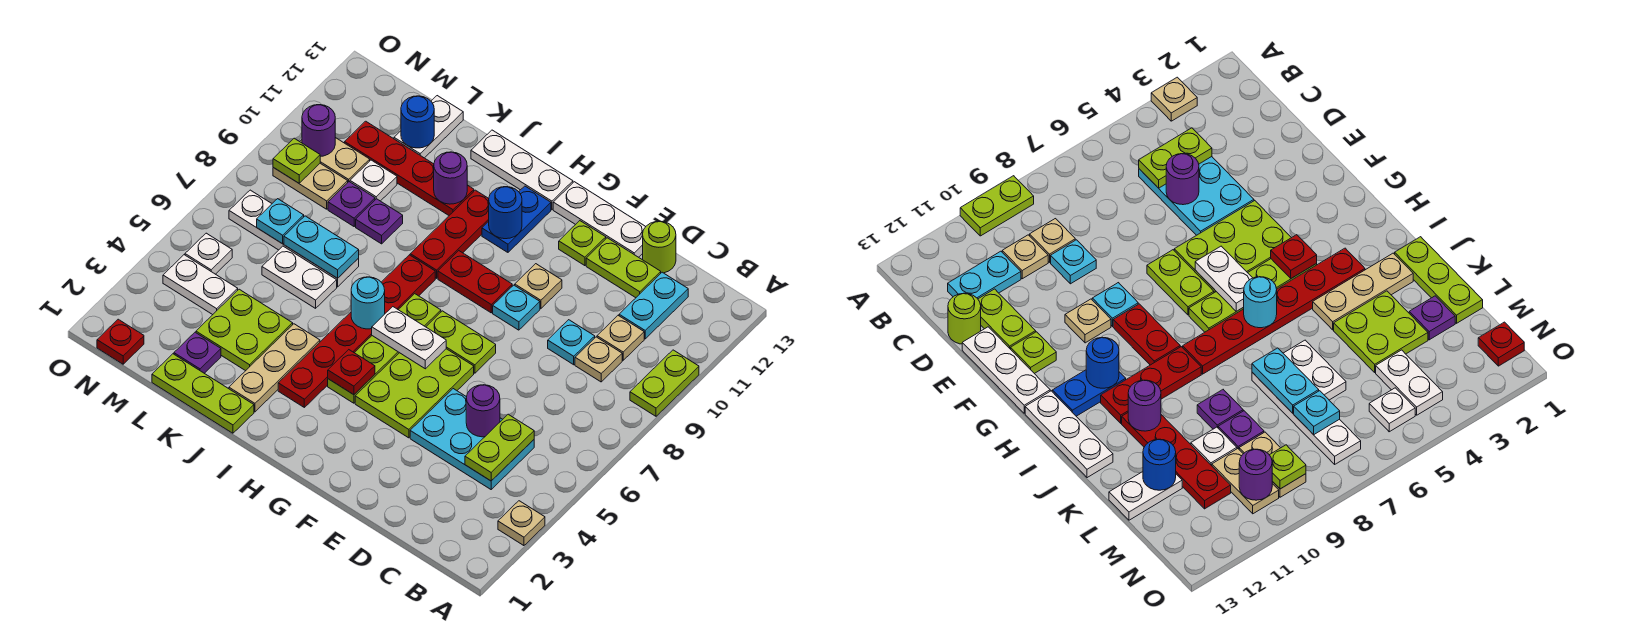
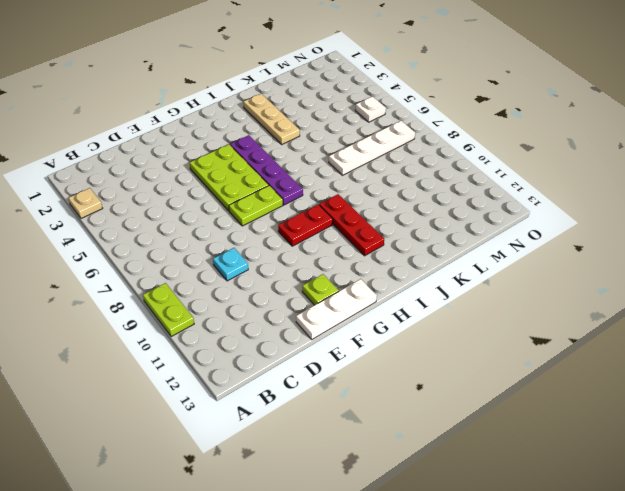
purple 1x4 plate [230,135,303,205] -> lime 1x4 plate [328,294,441,403]
none -> cyan 2x3 plate [410,389,534,489]
none -> tan 1x1 plate [575,337,622,382]
none -> tan 1x1 plate [597,316,644,360]
none -> cyan 1x2 plate [619,272,688,339]

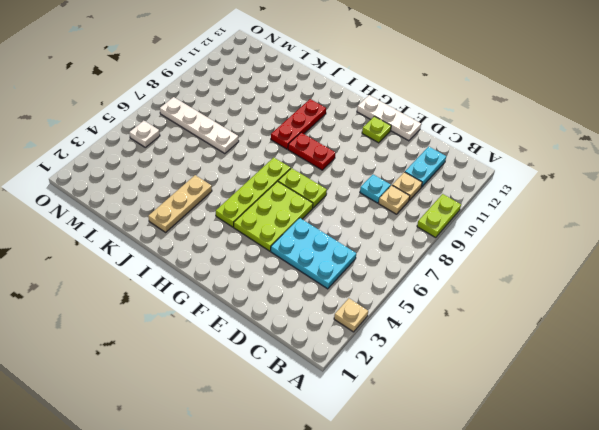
none -> lime 1x2 plate [586,238,661,298]
none -> lime 1x1 round brick [643,221,676,273]
none -> cyan 1x1 plate [493,285,540,330]
none -> tan 1x1 plate [515,264,562,309]

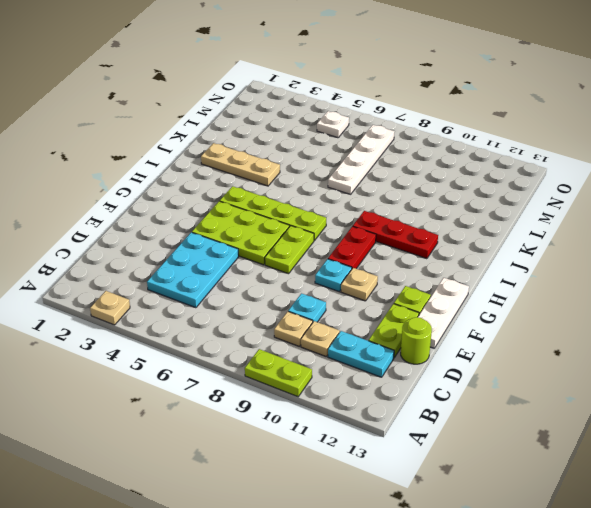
none -> blue 1x2 plate [482,186,551,252]
none -> white 1x3 plate [471,130,573,209]
none -> red 1x6 plate [278,255,435,407]
none -> lime 1x3 plate [152,354,254,433]

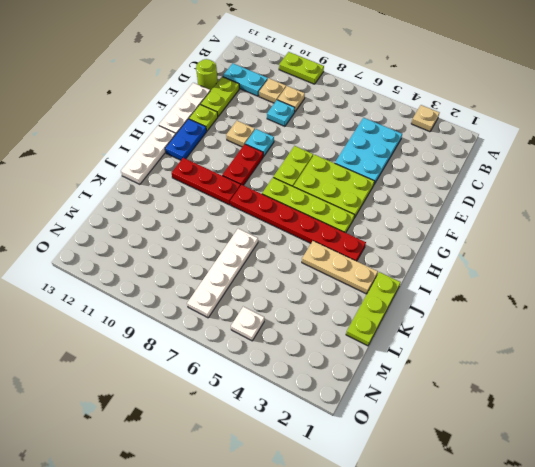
blue 1x2 plate [165,119,206,160] -> blue 1x2 plate turned to [482,186,551,252]
none -> red 1x4 plate [345,121,474,215]
none -> lime 2x2 plate [196,289,293,371]
none -> white 1x2 plate [262,246,337,308]
none -> purple 1x1 plate [356,199,403,244]

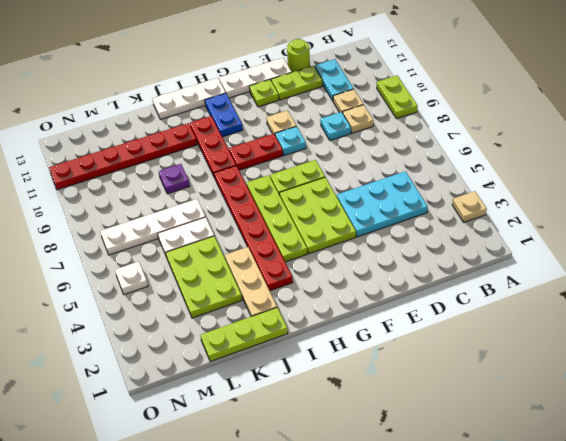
red 1x6 plate [49,123,197,190] -> red 1x4 plate [345,121,474,215]
lime 2x3 plate [166,236,242,318] -> lime 2x2 plate [196,289,293,371]
none -> purple 1x1 plate [174,332,221,373]
none -> purple 1x1 plate [328,182,375,226]
none -> white 1x1 plate [350,160,397,201]
none -> white 1x2 plate [394,96,463,158]

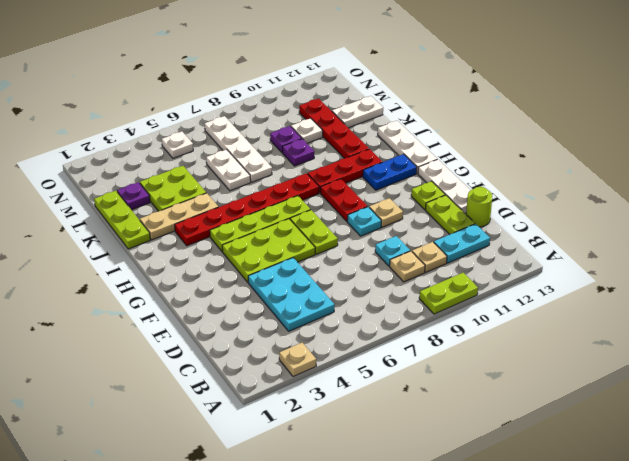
none -> white 1x2 plate [163,255,238,315]
none -> tan 1x2 plate [273,163,348,209]
none -> tan 1x2 plate [300,138,370,182]
none -> red 1x1 plate [97,319,144,364]

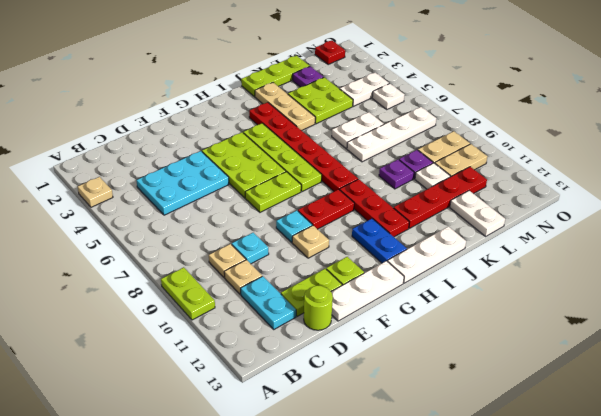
none -> lime 1x2 plate [465,414,534,481]
none -> purple 1x1 round brick [466,385,500,437]
none -> white 1x2 plate [372,307,446,369]
none -> red 1x1 plate [328,350,375,395]

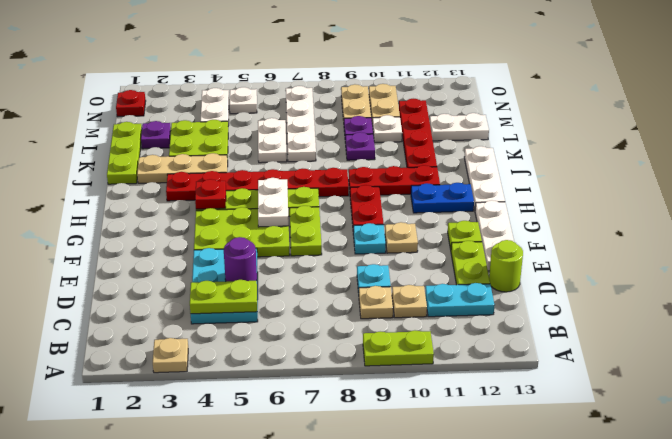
none -> blue 1x1 round brick [489,187,522,239]
none -> cyan 1x1 round brick [351,277,385,329]
none -> purple 1x1 round brick [433,152,467,204]
none -> cyan 1x2 plate [284,216,359,278]

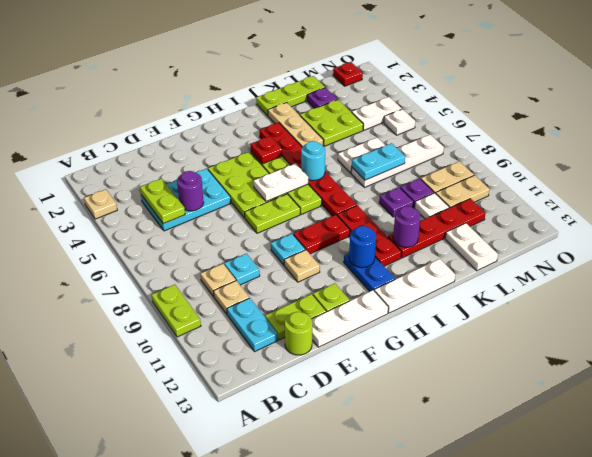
none -> blue 1x1 round brick [401,96,434,148]
none -> cyan 1x1 plate [257,199,304,244]
none -> lime 1x1 plate [273,138,320,183]
none -> purple 1x1 round brick [302,105,335,156]

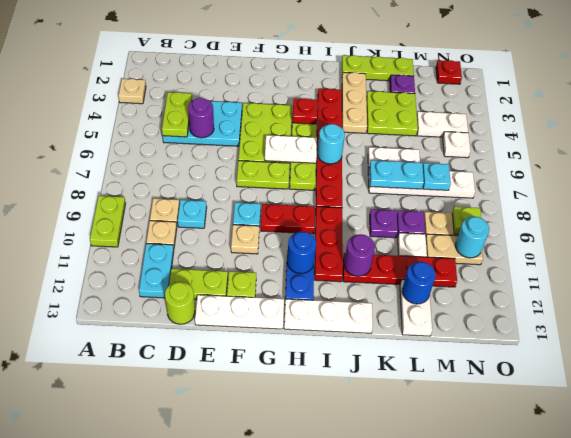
cyan 1x1 round brick [455,217,489,258] -> purple 1x1 round brick [302,105,335,156]

